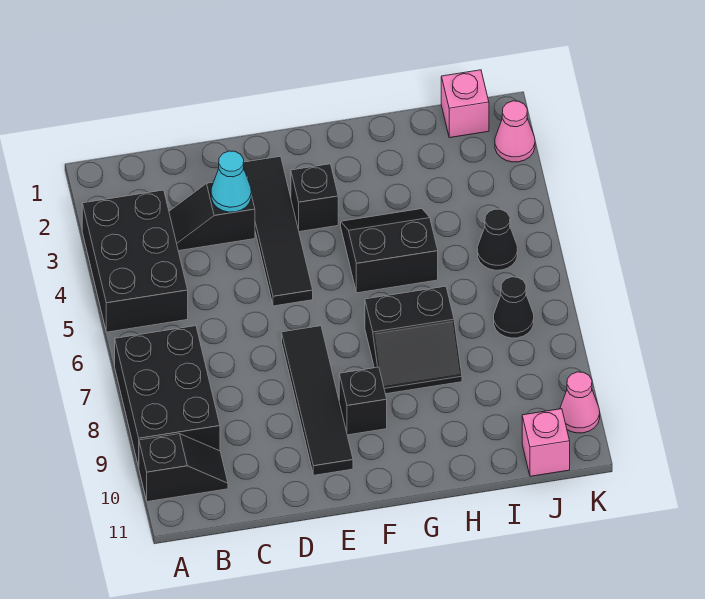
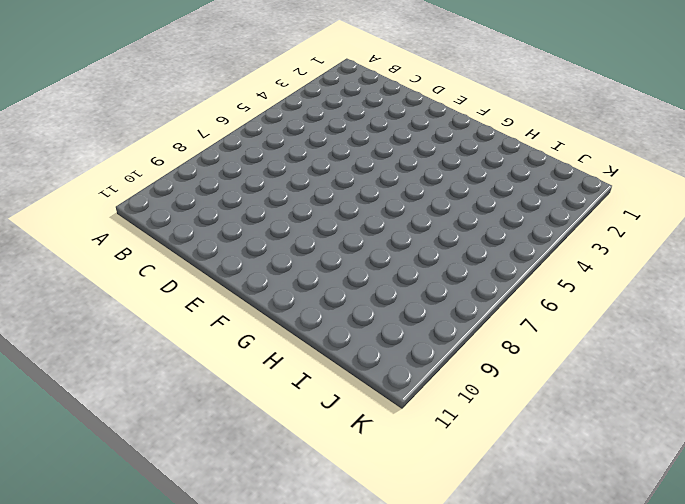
none -> black 2x3 brick [82,190,188,332]
none -> black 2x3 brick [115,326,220,467]
none -> black 1x2 slope [139,434,228,502]

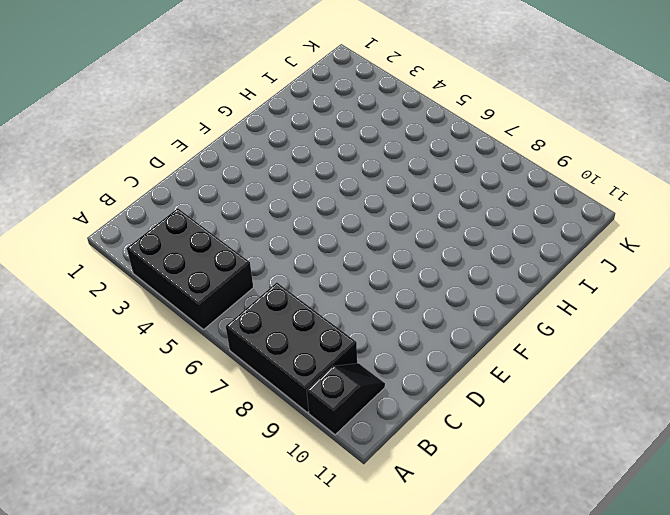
none -> black 1x2 slope [169,182,255,251]
none -> black 1x4 tile [244,156,313,306]
none -> black 1x4 tile [282,326,353,475]

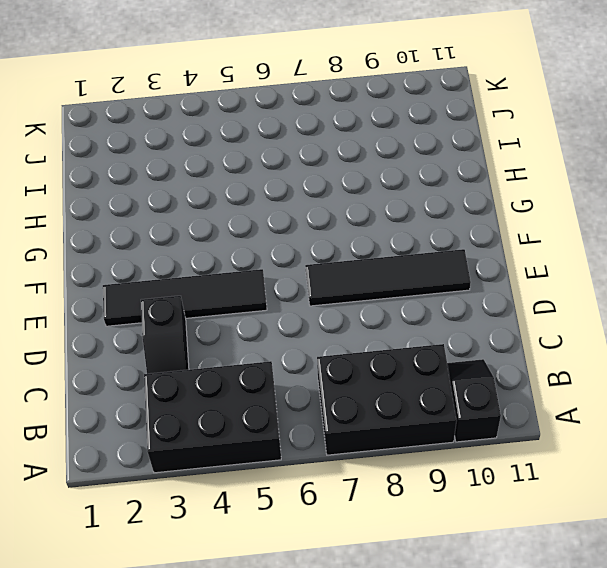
none -> black 1x1 brick [291,164,338,232]
none -> black 1x1 brick [339,367,387,435]
none -> black 2x2 slope [341,209,438,293]

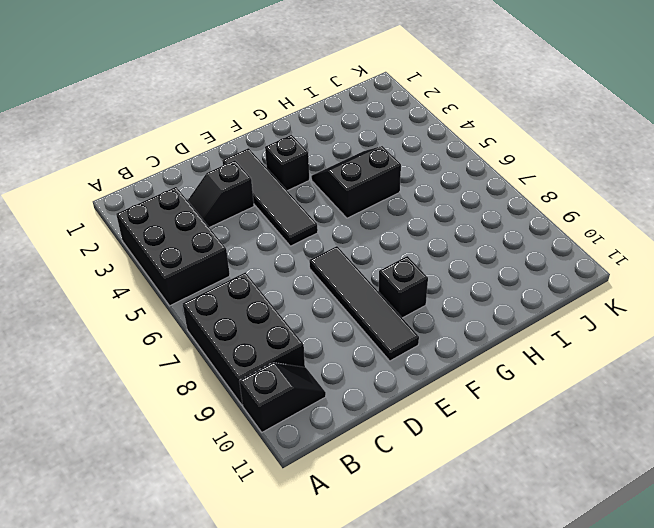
none -> black 2x2 slope [365,286,462,394]
none -> pink 1x1 brick [441,70,489,138]
none -> black 1x1 cone [477,209,518,270]

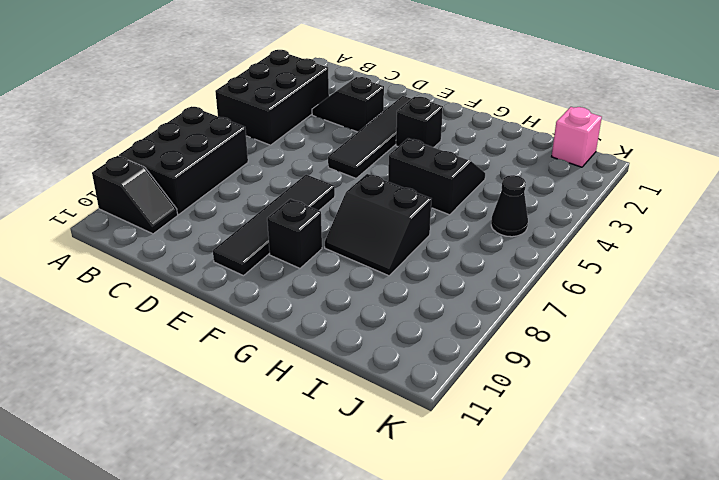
none -> black 1x1 cone [494,277,534,338]
none -> pink 1x1 brick [522,409,570,476]
none -> pink 1x1 cone [495,101,535,162]

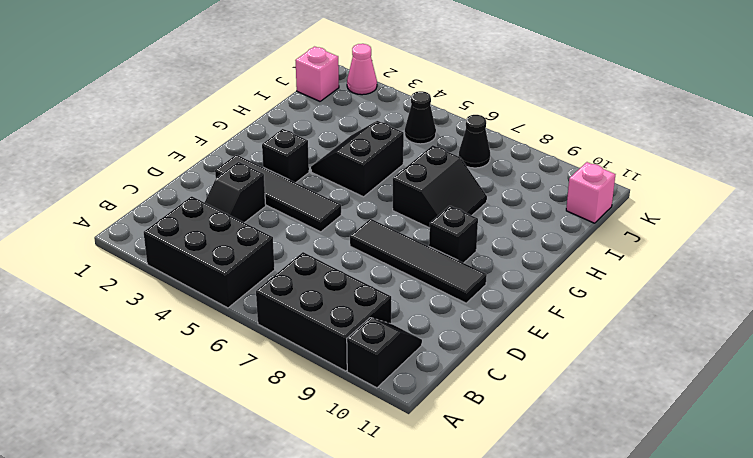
none -> pink 1x1 cone [560,372,600,433]
none -> cyan 1x1 cone [211,151,251,212]

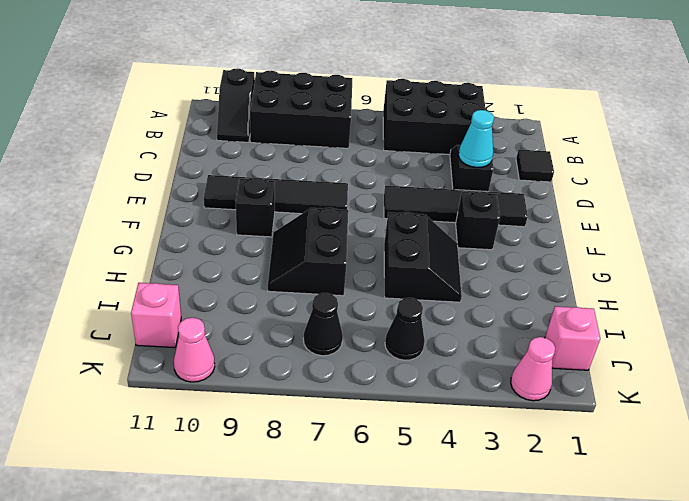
black 1x1 tile [516,150,554,182] -> none

